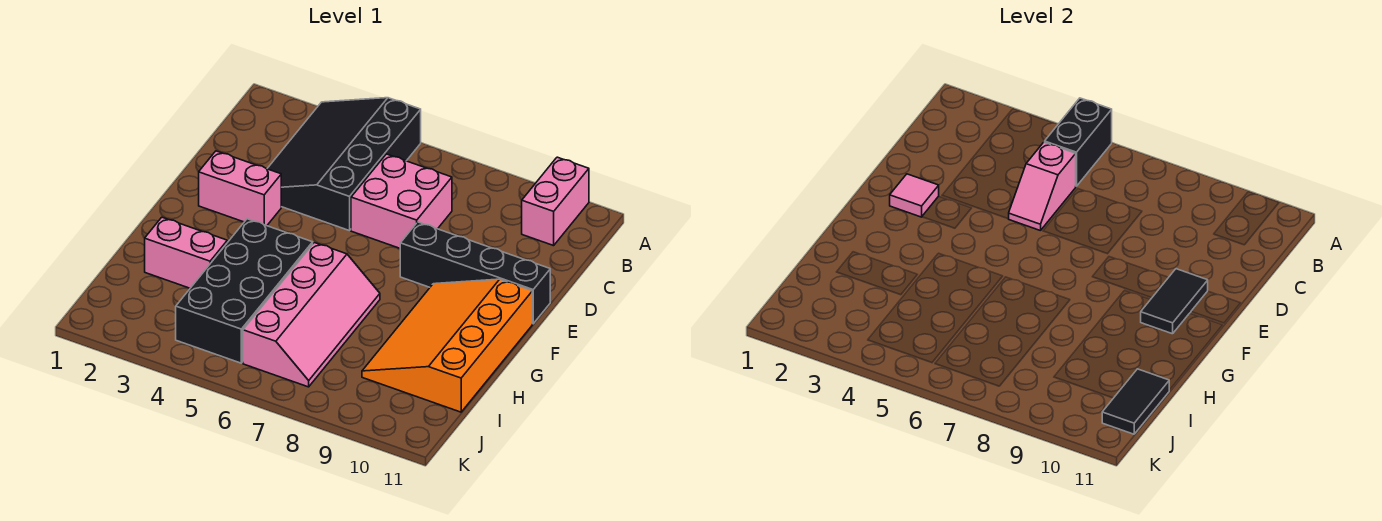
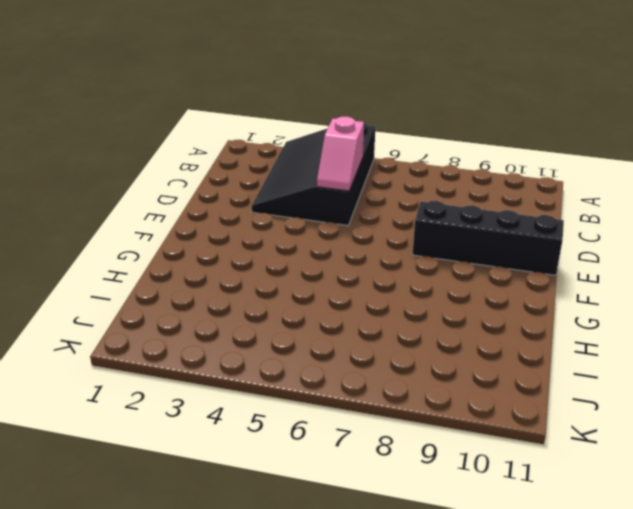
none -> pink 1x2 brick [522,157,589,246]
none -> pink 2x2 brick [351,154,452,248]
none -> pink 1x2 brick [199,151,281,226]

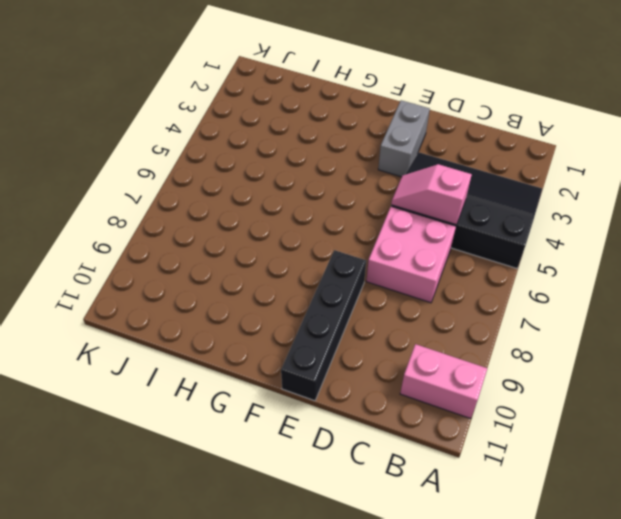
grey 1x2 brick [378,100,430,177] -> pink 1x2 brick [199,151,281,226]
none -> orange 3x4 slope [362,279,532,412]
none -> black 2x4 brick [176,219,313,363]
none -> pink 2x4 slope [243,243,380,387]

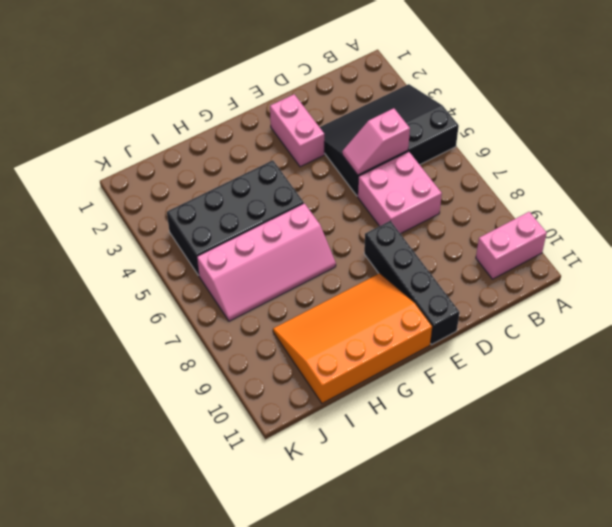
none -> pink 1x2 brick [145,217,227,288]
none -> black 1x2 brick [1045,98,1112,186]
none -> pink 1x1 tile [890,174,939,217]

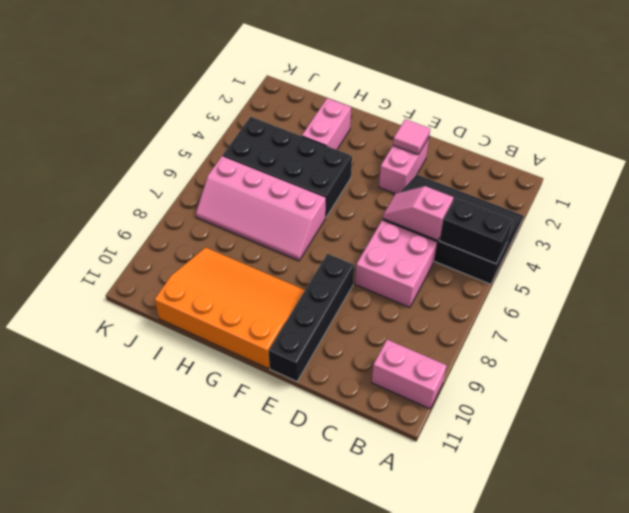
none -> black 1x2 tile [1141,269,1208,334]
none -> black 1x2 tile [1102,369,1169,434]

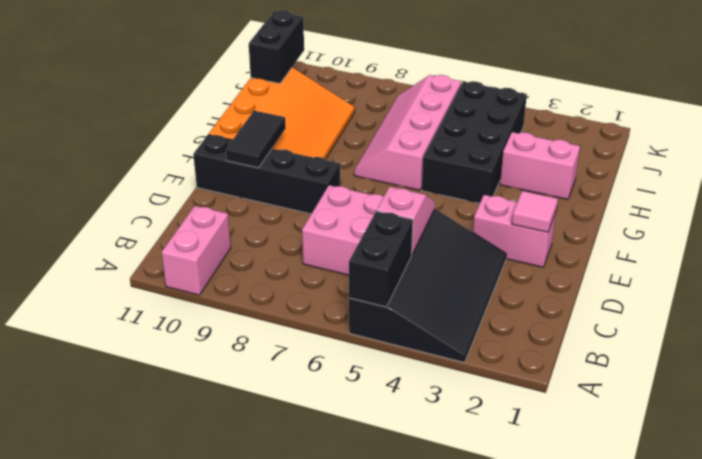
black 1x2 brick [249,10,304,83] -> black 1x2 tile [1102,369,1169,434]

